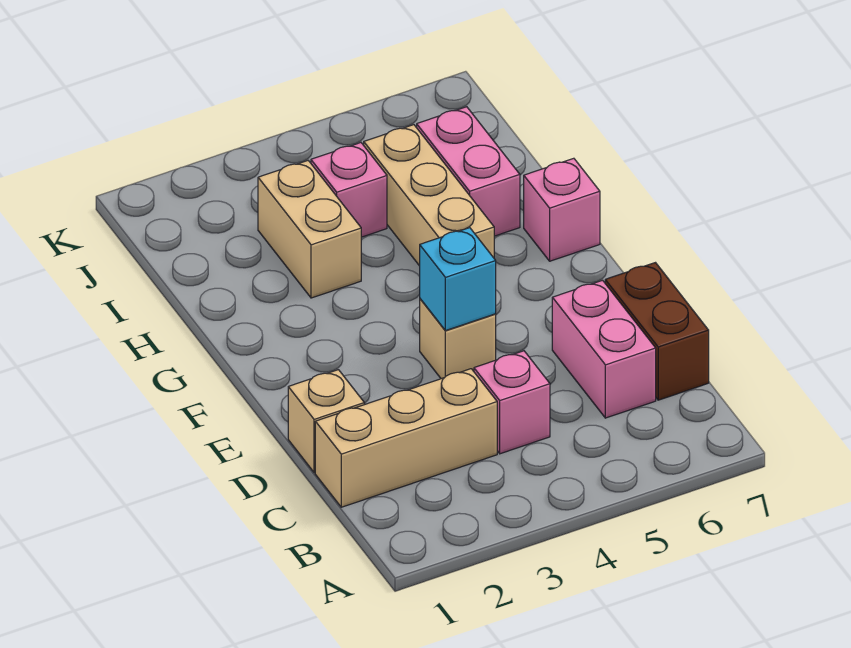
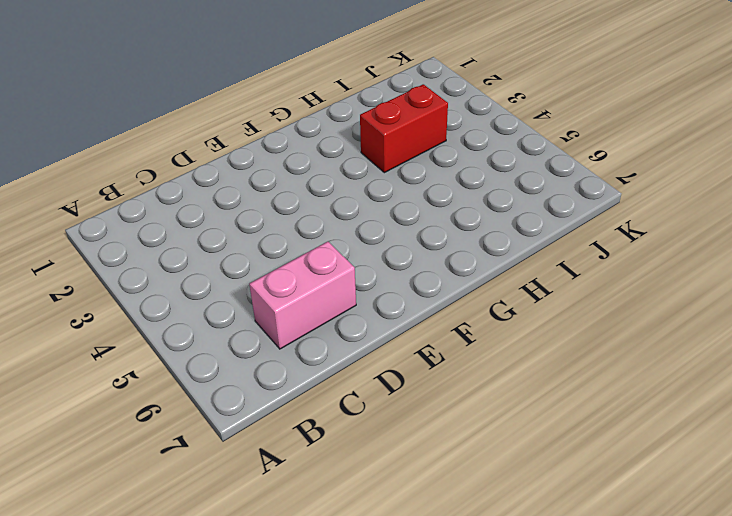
red 1x2 brick [360,84,448,173] -> tan 1x2 brick [258,161,361,298]
none -> tan 1x3 brick [315,369,497,507]
none -> pink 1x1 brick [474,351,550,454]
none -> brown 1x2 brick [605,263,709,400]

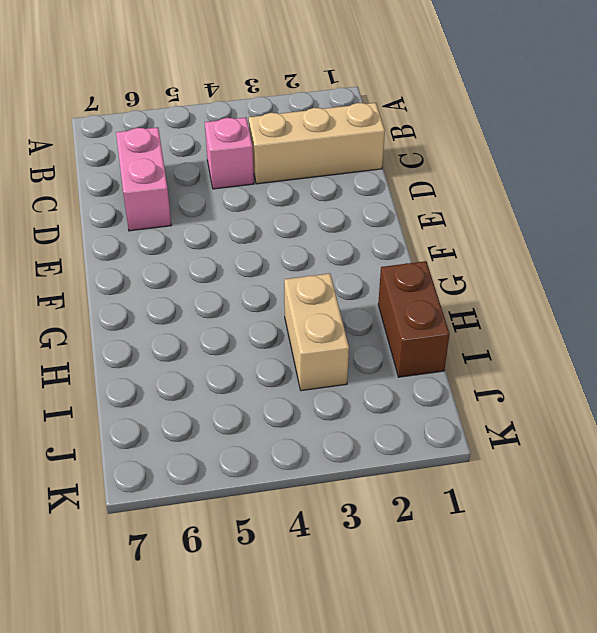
brown 1x2 brick [378,261,449,377] -> brown 1x2 brick moved to [605,263,709,400]
none -> tan 1x1 brick [288,370,364,473]
none -> tan 1x1 brick [420,299,496,379]
none -> tan 1x3 brick [364,125,494,266]

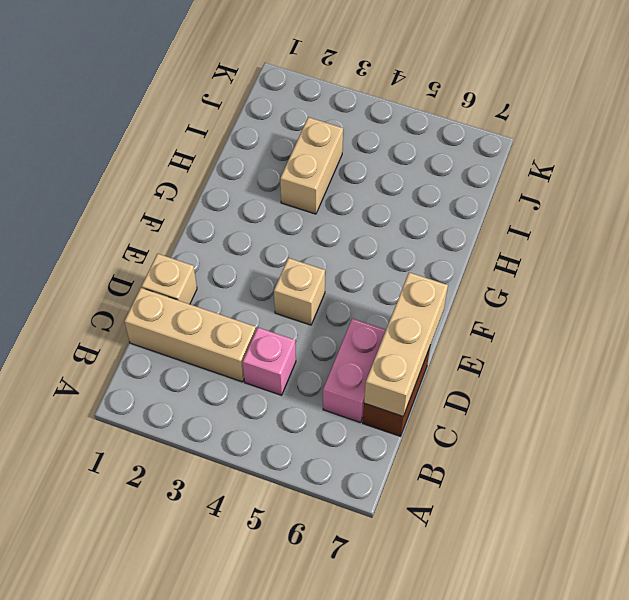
tan 1x3 brick [364,272,448,416] -> tan 1x3 brick moved to [364,125,494,266]
none -> pink 1x1 brick [524,158,600,261]
none -> pink 1x2 brick [417,107,520,236]
none -> pink 1x1 brick [311,143,387,237]

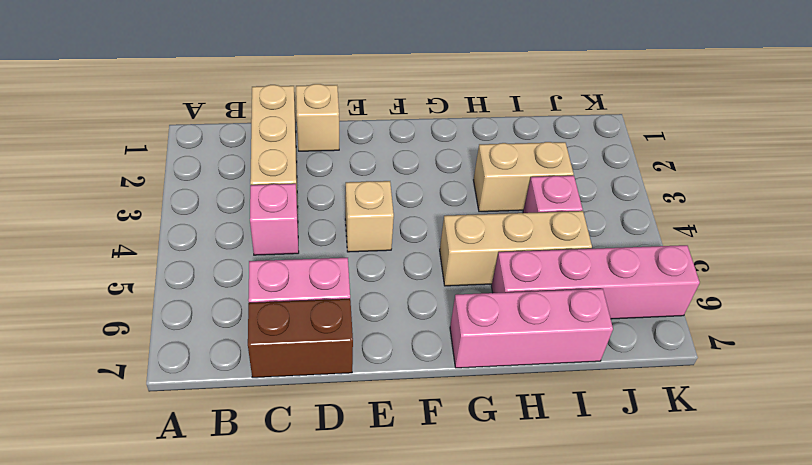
pink 1x3 brick [450,289,613,368] -> pink 1x1 brick [524,158,600,261]
pink 1x4 brick [492,245,700,319] -> pink 1x2 brick [417,107,520,236]
none -> cyan 1x1 brick [420,228,496,331]

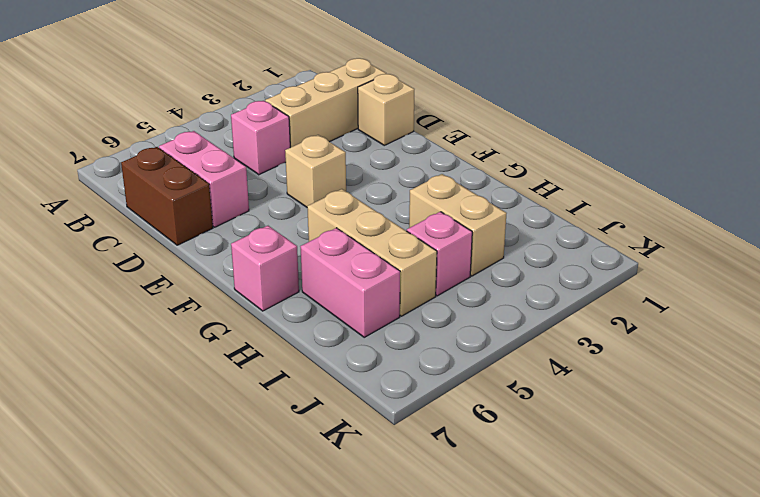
none -> cyan 1x1 brick [420,228,496,331]

